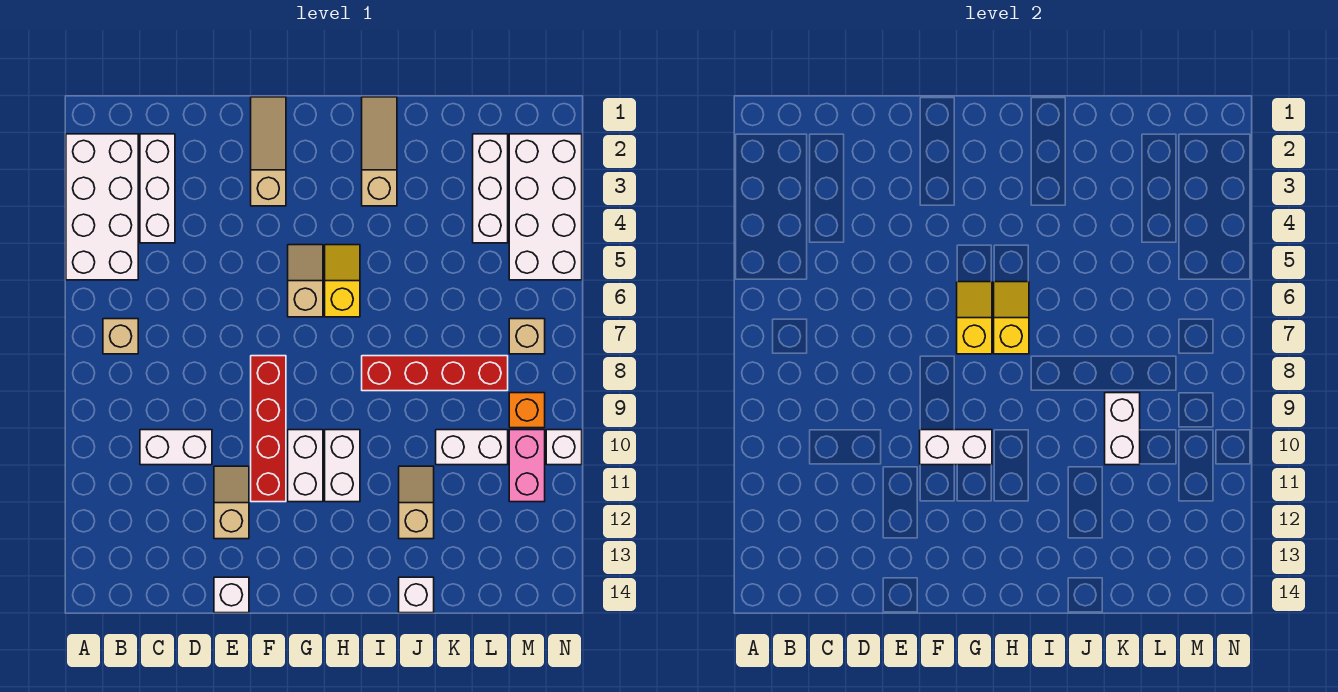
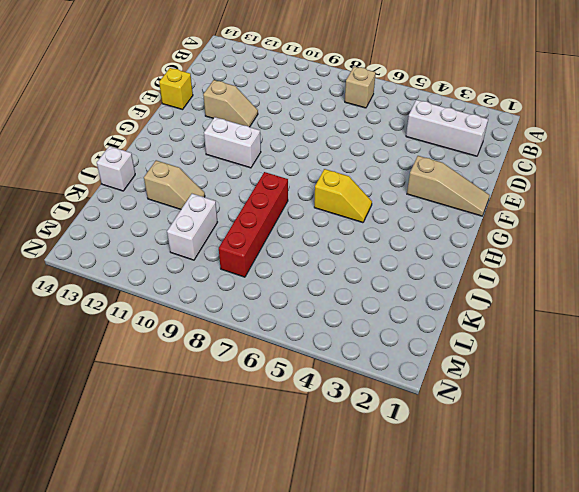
yellow 1x1 brick [159,68,193,110] -> white 1x1 brick [214,577,249,613]
none -> white 2x4 brick [66,134,138,280]
none -> white 1x2 brick [140,430,212,465]
none -> red 1x4 brick [251,356,286,502]

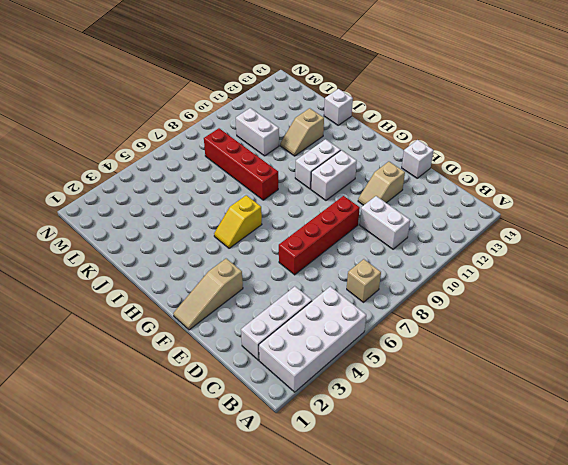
red 1x4 brick [279,196,360,275] -> red 1x4 brick moved to [251,356,286,502]
none -> tan 1x2 slope [288,245,323,317]
none -> tan 1x3 slope [362,97,397,206]
none -> white 1x3 brick [473,134,508,243]

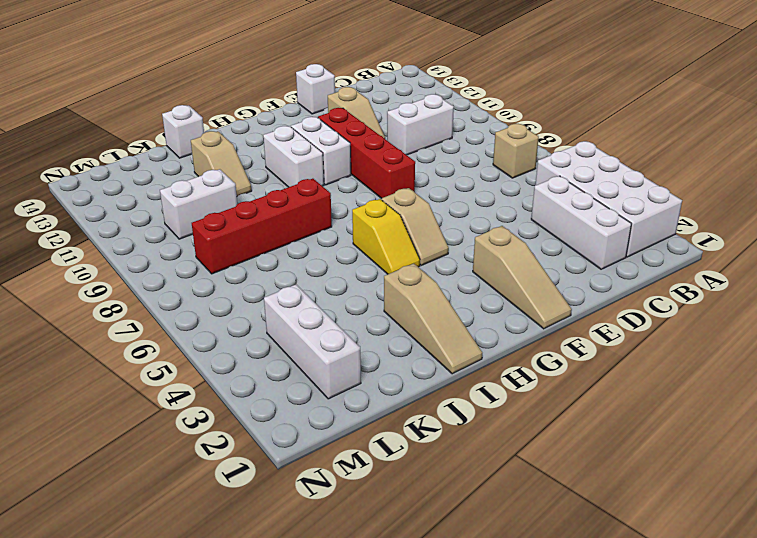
none -> white 2x4 brick [509,134,582,280]
none -> tan 1x1 brick [509,319,545,354]
none -> orange 1x1 brick [509,393,545,428]

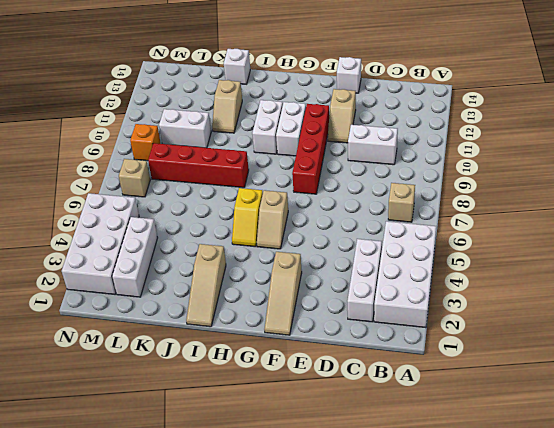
none -> pink 1x2 brick [509,430,545,502]
none -> white 1x1 brick [546,430,582,465]
none -> white 1x2 brick [920,430,992,465]

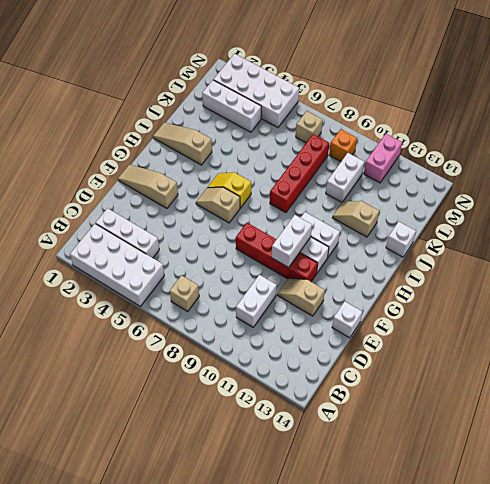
pink 1x2 brick [364,134,402,183] -> pink 1x2 brick turned to [509,430,545,502]
none -> white 1x1 brick [546,430,582,465]
none -> yellow 1x2 slope [957,282,992,354]
none -> yellow 1x2 slope [994,282,1029,354]

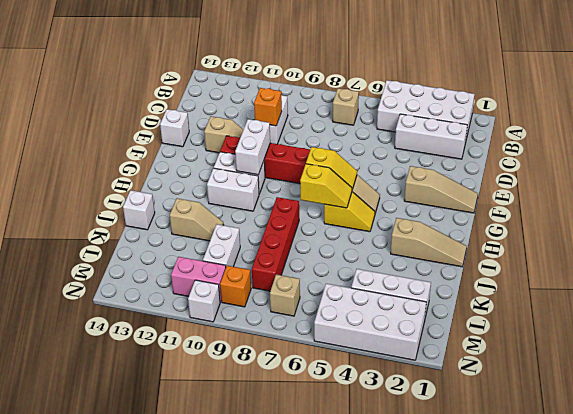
orange 1x1 brick [254,88,282,126] -> none
none -> white 1x2 brick [1105,393,1140,465]

